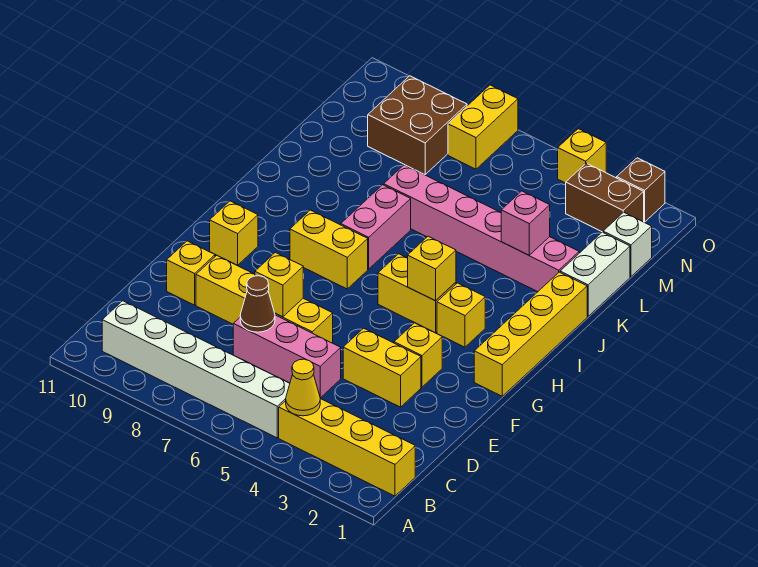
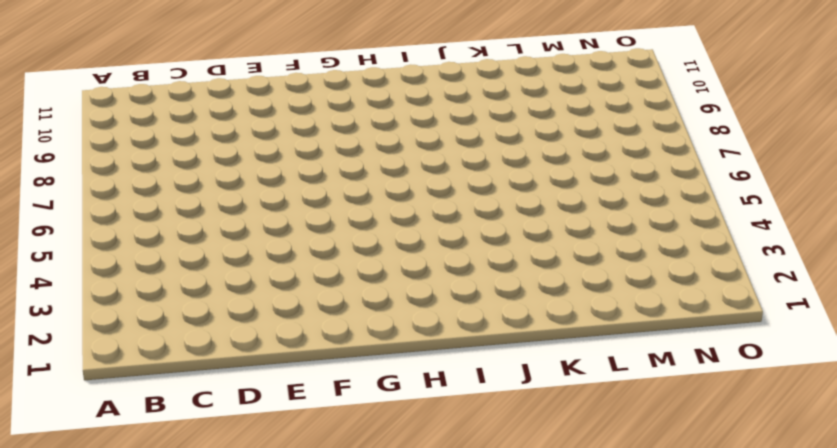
none -> yellow 1x4 brick [279,399,415,496]
none -> white 1x6 brick [102,301,290,438]
none -> pink 1x3 brick [233,315,341,398]

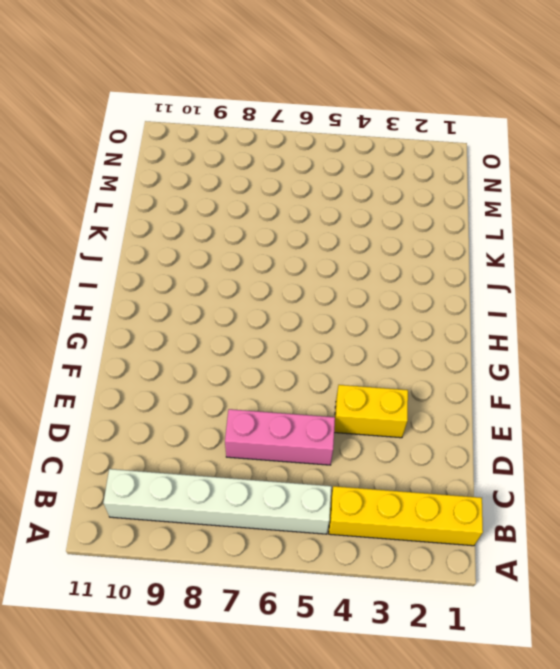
none -> yellow 1x4 brick [196,255,333,343]
none -> yellow 1x1 brick [167,241,215,305]
none -> yellow 1x1 brick [394,323,442,387]

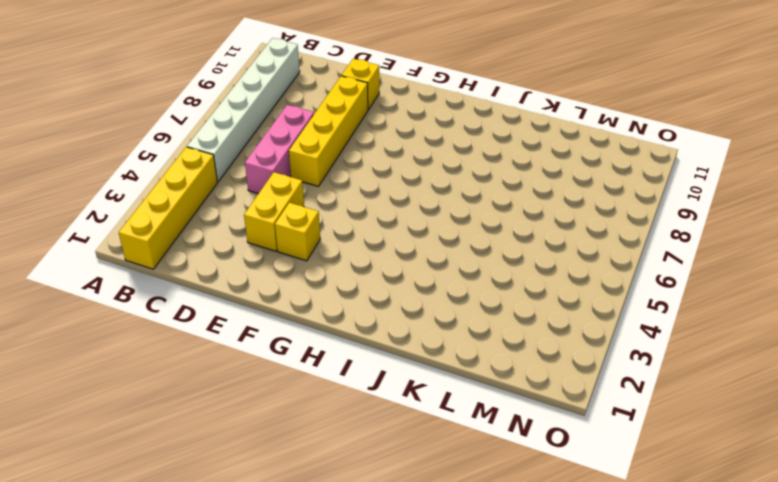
none -> yellow 1x4 brick [474,272,587,396]
none -> yellow 1x1 brick [210,201,258,265]
none -> yellow 1x1 brick [437,283,485,347]

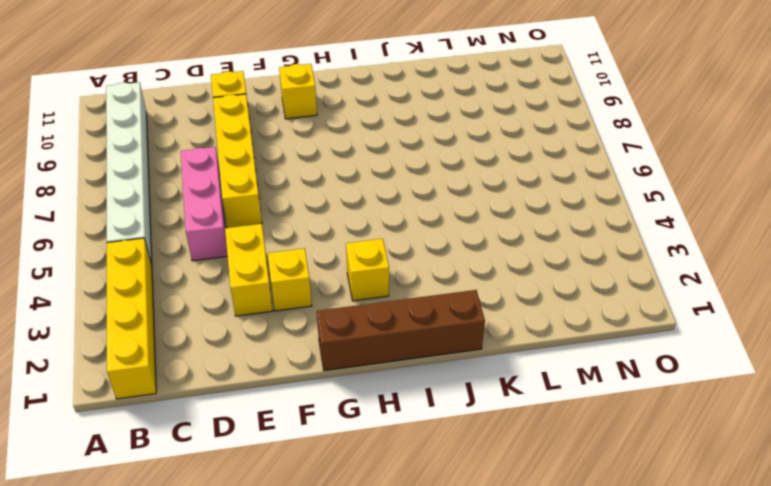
brown 1x4 brick [317,290,485,371] -> yellow 1x4 brick [474,272,587,396]
none -> yellow 1x2 brick [378,254,456,333]
none -> yellow 1x2 brick [290,210,368,289]
none -> pink 1x2 brick [341,185,411,269]

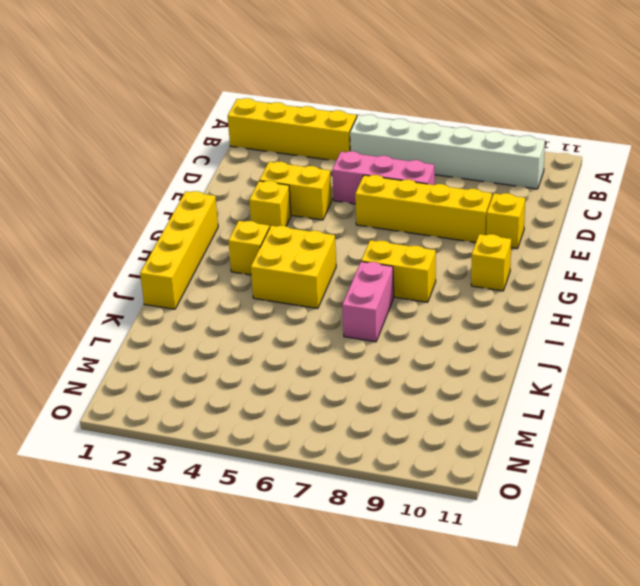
yellow 2x2 brick [251,226,336,309] -> yellow 1x2 brick [378,254,456,333]
none -> white 1x2 brick [560,232,630,316]
none -> pink 1x6 brick [384,165,579,292]
none -> white 1x1 brick [603,212,652,276]

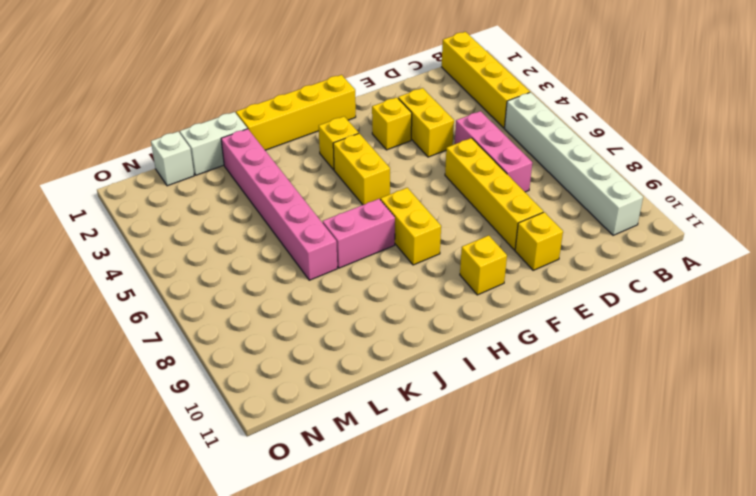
none -> brown 2x2 brick [368,76,467,175]
none -> brown 1x2 brick [566,163,644,232]
none -> yellow 1x2 brick [448,85,518,169]

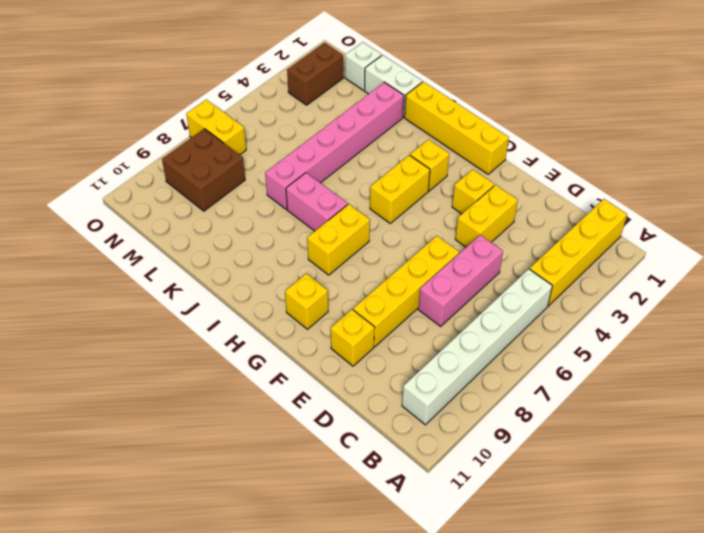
none -> brown 1x1 brick [617,158,665,222]
none -> yellow 1x1 brick [558,129,606,183]
none -> yellow 1x1 cone [286,359,320,416]

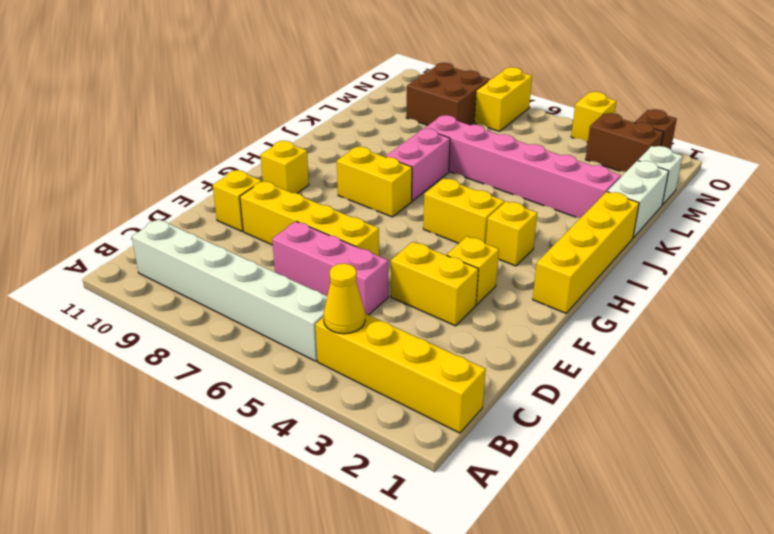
none -> brown 1x1 cone [240,276,275,332]
none -> yellow 1x1 brick [255,253,303,317]
none -> yellow 1x1 brick [408,236,456,301]

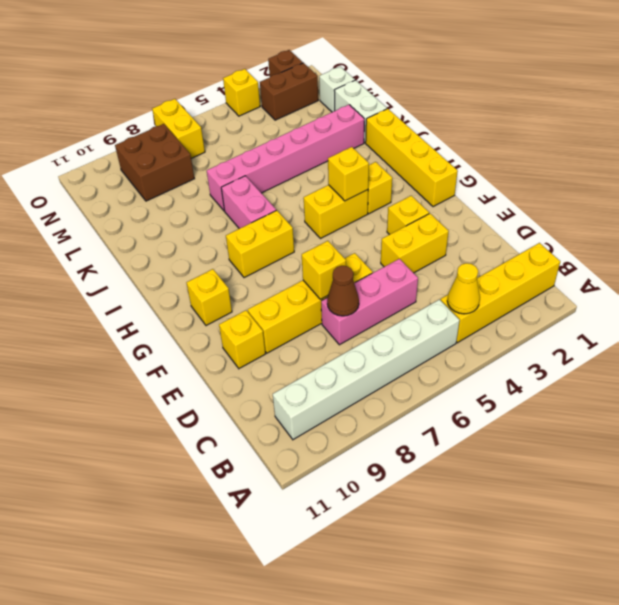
none -> pink 1x1 brick [501,191,550,255]

